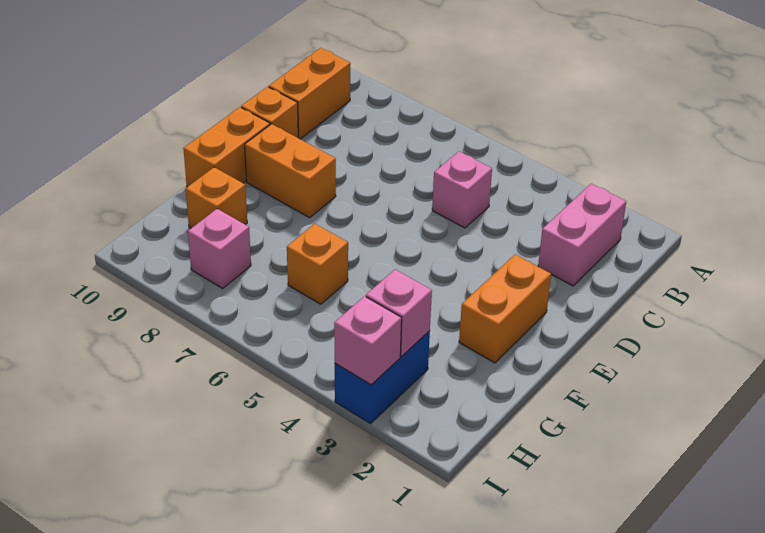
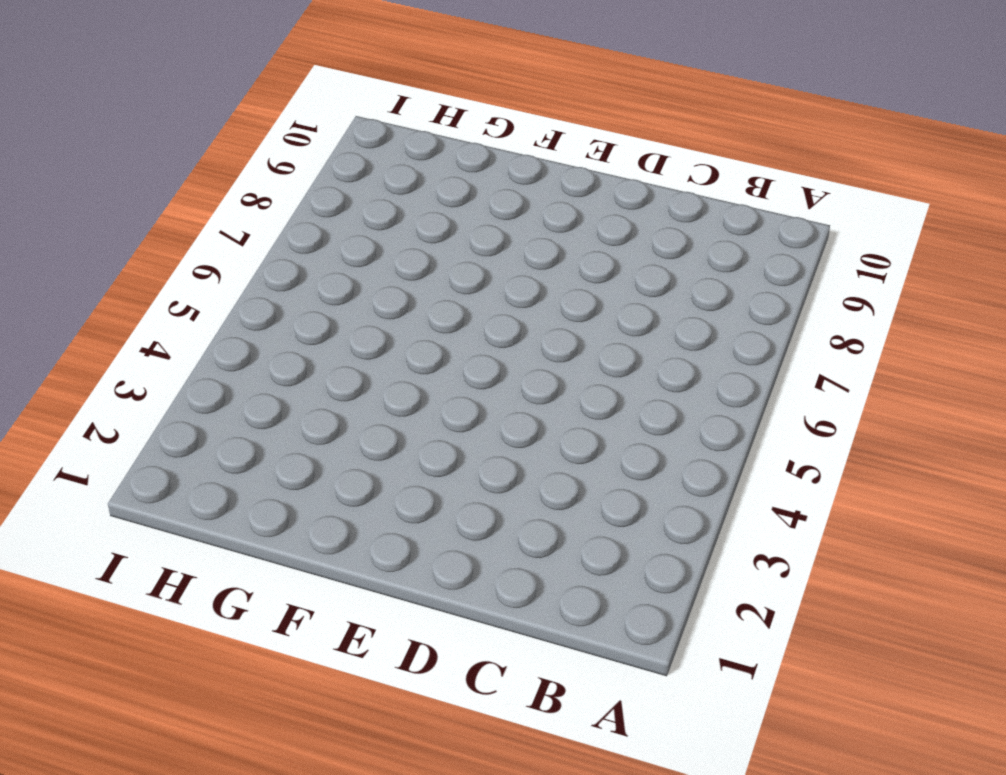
none -> pink 1x2 brick [538,184,626,286]
none -> orange 1x2 brick [269,48,350,139]
none -> pink 1x1 brick [432,151,492,228]

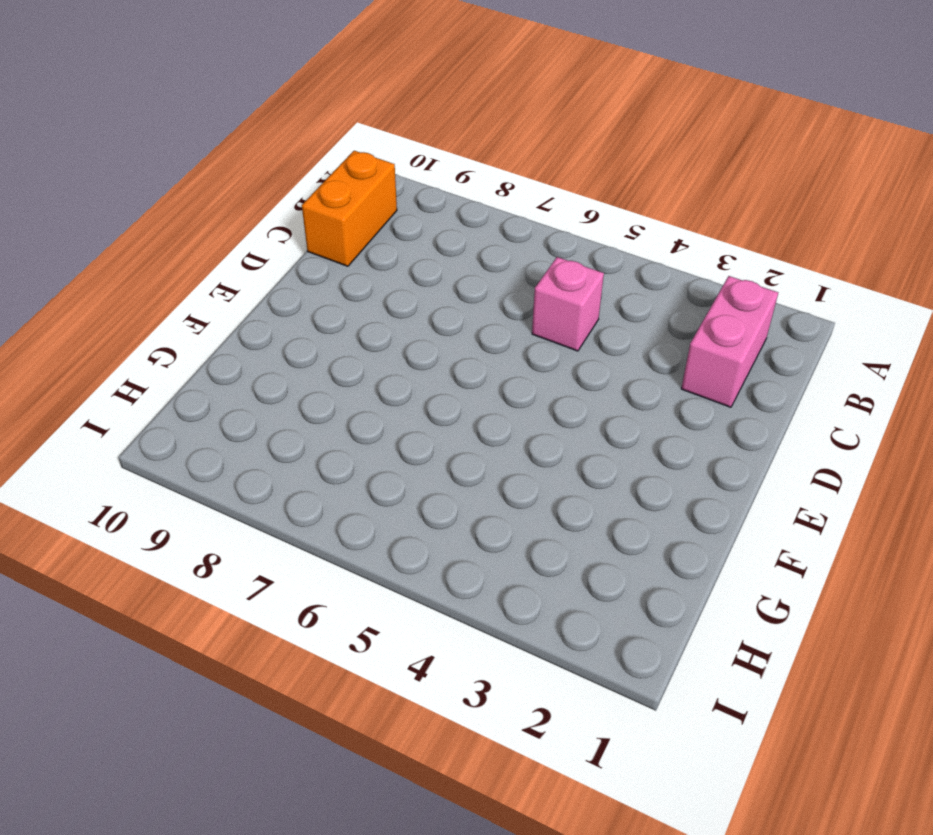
none -> orange 1x1 brick [241,87,298,138]
none -> orange 1x2 brick [459,255,551,363]
none -> orange 1x2 brick [245,124,336,218]

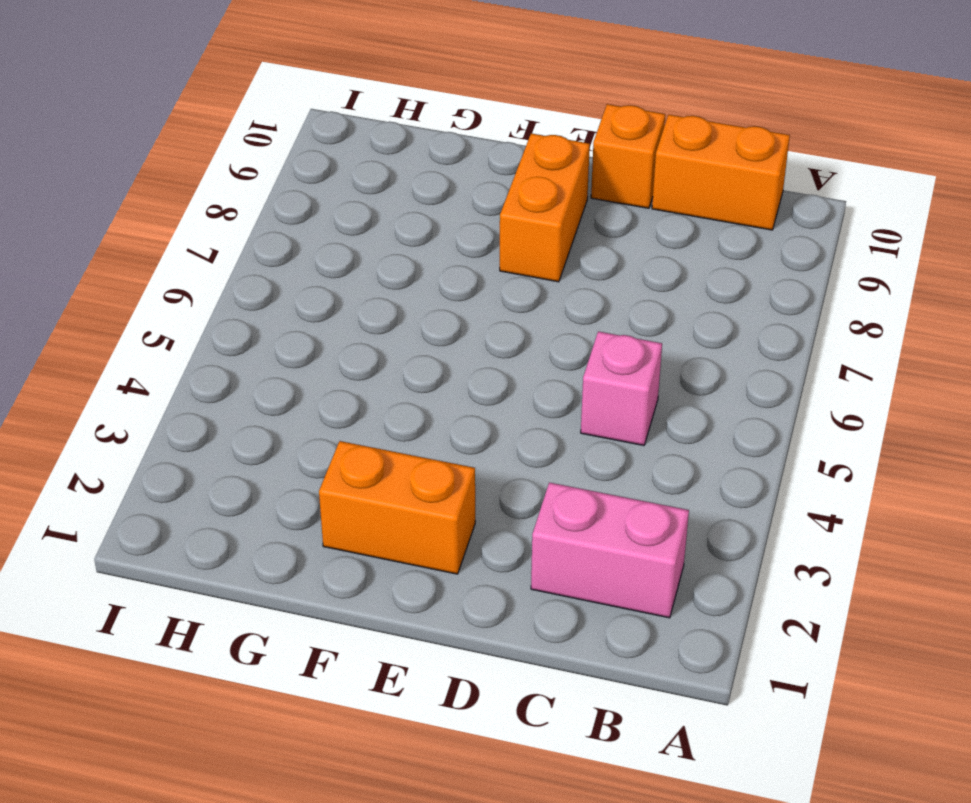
none -> orange 1x2 brick [183,107,270,187]
none -> orange 1x1 brick [287,224,348,304]
none -> orange 1x1 brick [186,167,247,228]

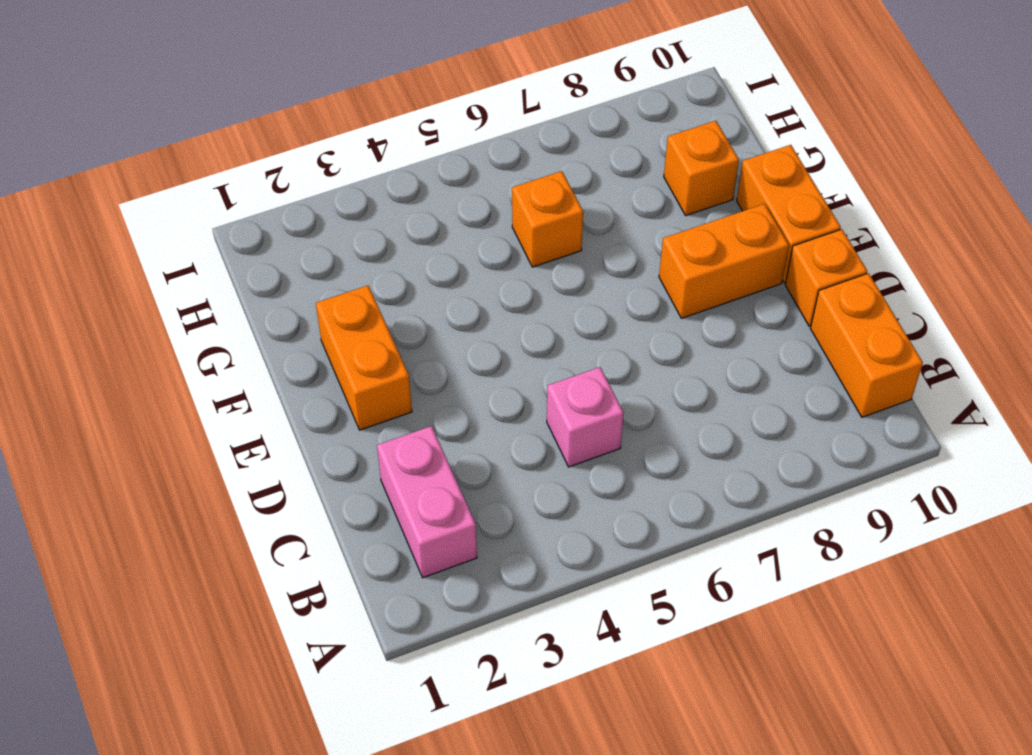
none -> blue 1x2 brick [335,331,430,424]
none -> pink 1x1 brick [188,209,251,288]
none -> pink 1x1 brick [366,270,432,356]

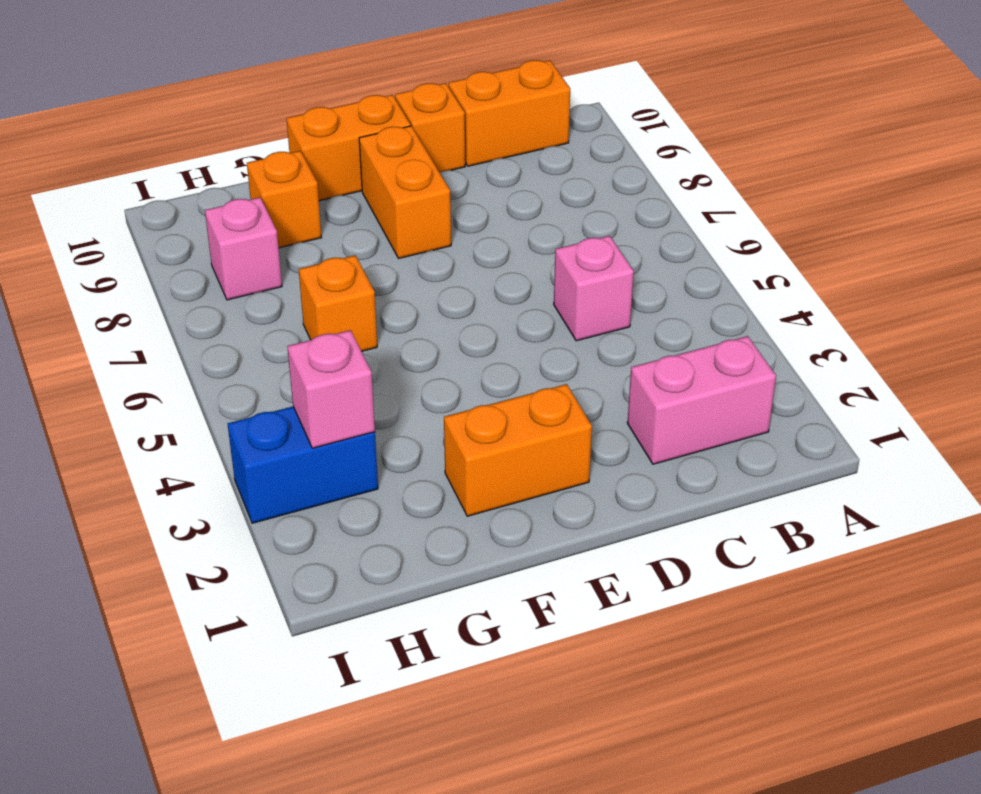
none -> pink 1x1 brick [334,296,402,385]

